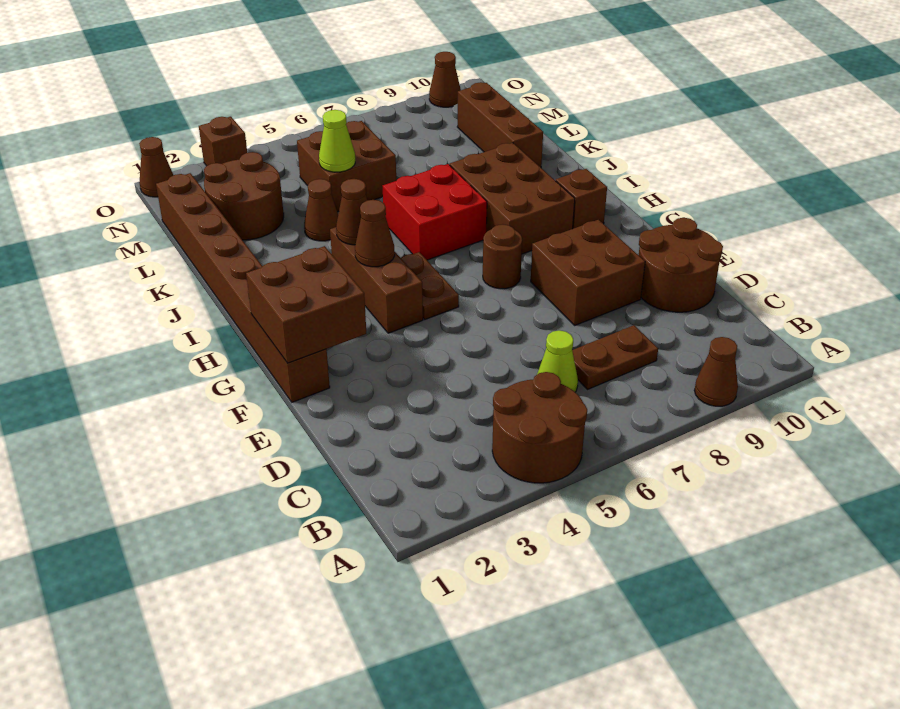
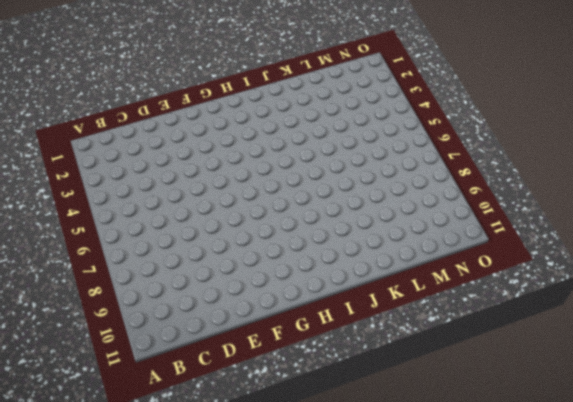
none -> brown 2x2 round brick [492,372,587,483]
none -> brown 1x1 cone [694,337,738,406]
none -> lime 1x1 cone [537,330,578,392]

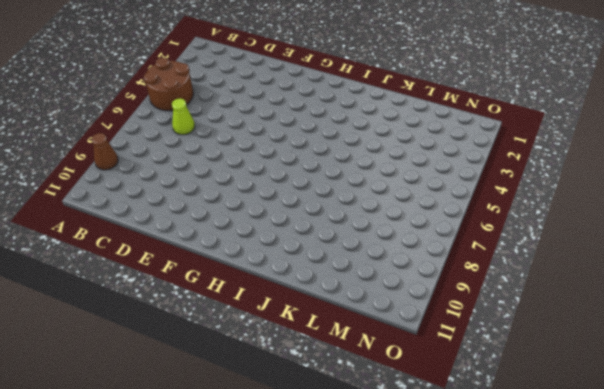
none -> brown 1x2 plate [572,325,658,390]
none -> brown 2x2 round brick [639,218,723,312]
none -> brown 2x2 brick [531,220,645,325]

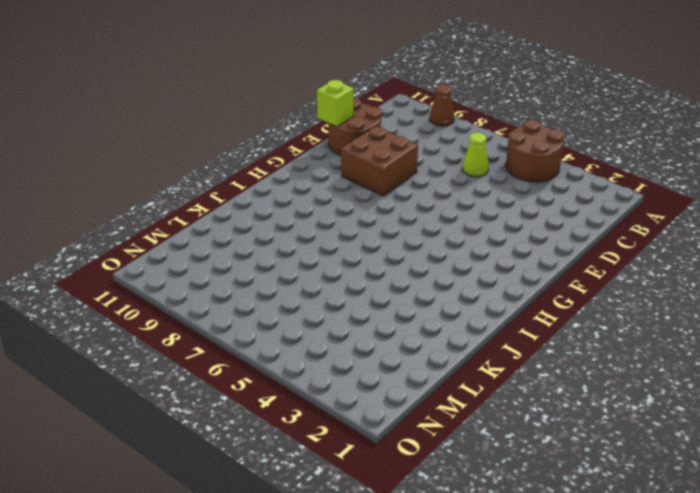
lime 1x1 brick [317,80,354,127] -> none
none -> brown 1x2 plate [572,325,658,390]
none -> brown 1x8 brick [156,173,330,402]
none -> brown 1x3 brick [330,227,423,333]

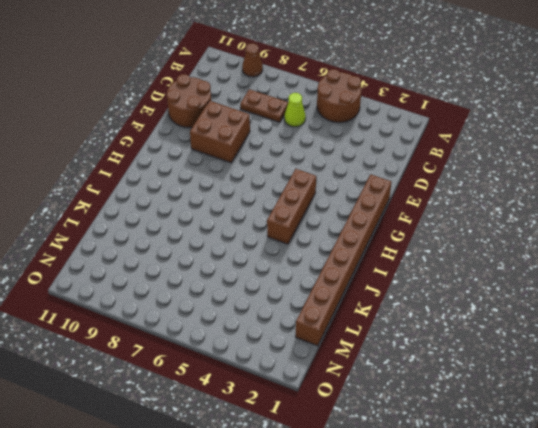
none -> brown 1x2 plate [401,252,459,319]
none -> brown 1x1 round brick [483,224,522,289]
none -> brown 2x3 brick [450,143,575,254]

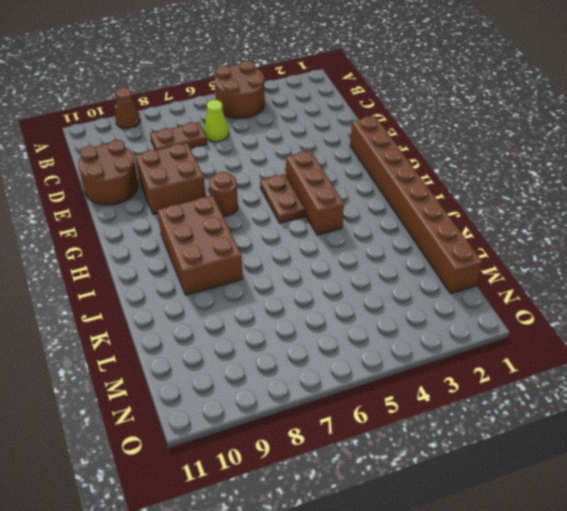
none -> brown 1x1 brick [556,169,607,229]
none -> red 2x2 brick [383,164,487,260]
none -> brown 1x1 cone [304,179,338,241]

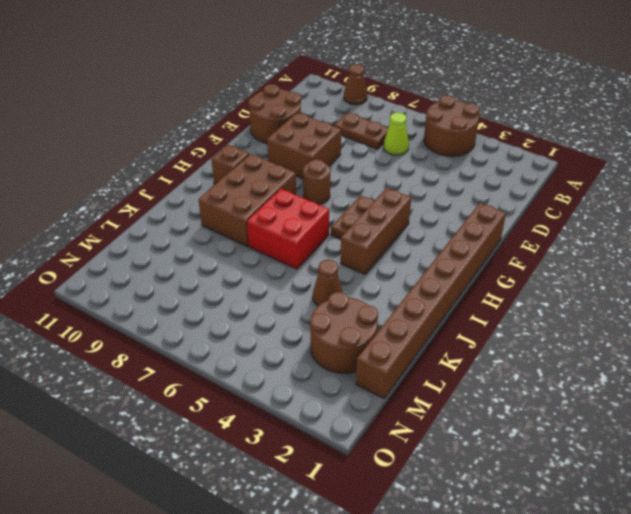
none -> brown 1x3 brick [457,82,543,167]
none -> brown 2x2 brick [297,121,396,212]
none -> brown 1x1 cone [139,137,173,197]

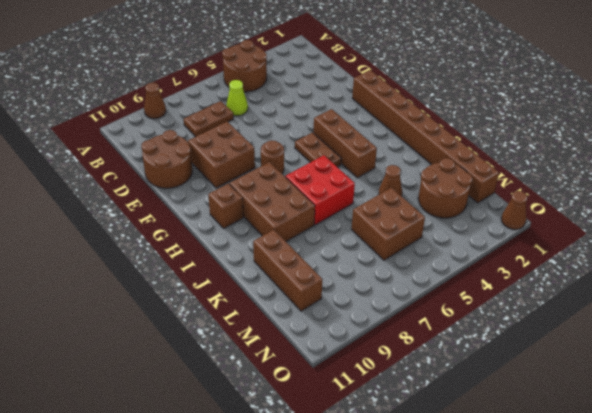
none -> brown 1x1 brick [199,117,247,166]
none -> brown 1x1 cone [429,52,461,107]
none -> brown 2x2 brick [246,246,366,363]

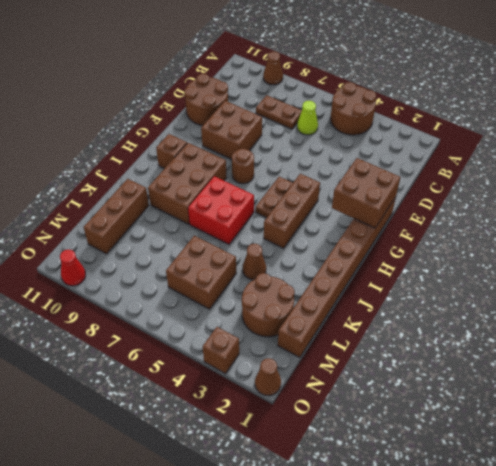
red 1x1 cone [60,249,86,286] -> brown 1x1 cone [429,52,461,107]
none -> brown 1x1 cone [355,200,395,267]
none -> brown 1x1 cone [336,179,367,245]
none -> lime 1x1 cone [319,110,355,172]

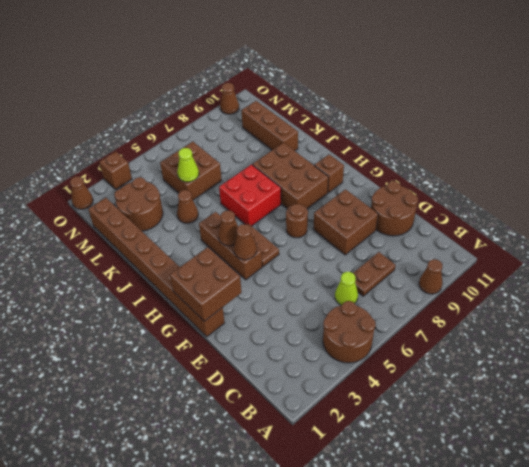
brown 1x1 cone [234,224,257,260] -> brown 1x1 cone moved to [336,179,367,245]

